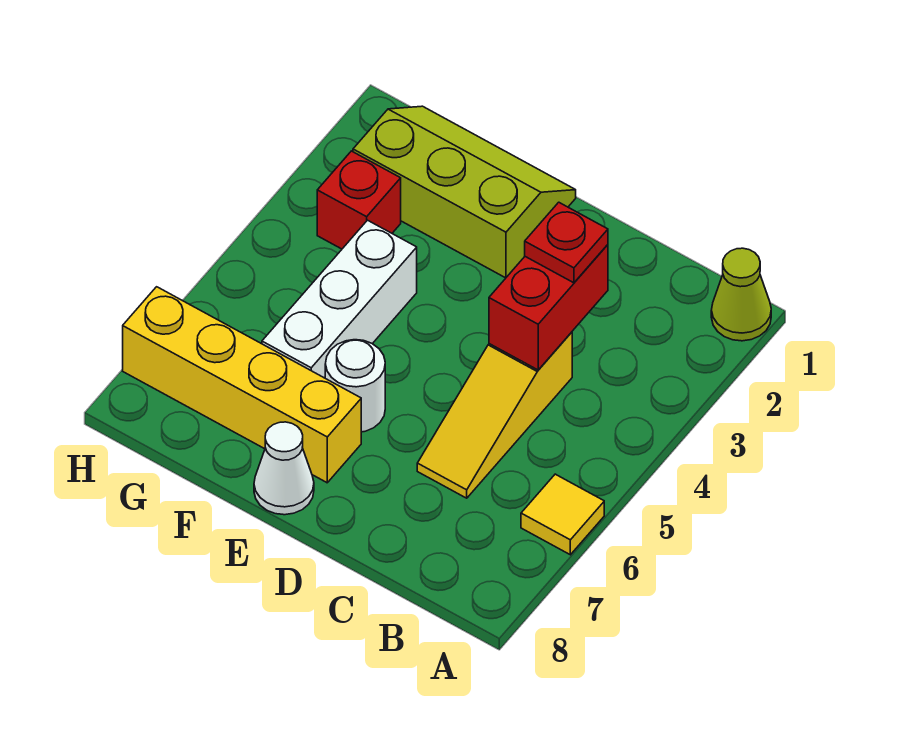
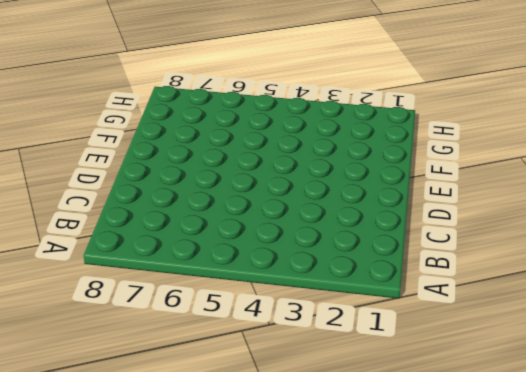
none -> lime 1x1 cone [711,248,771,341]
none -> yellow 1x1 tile [521,474,604,555]

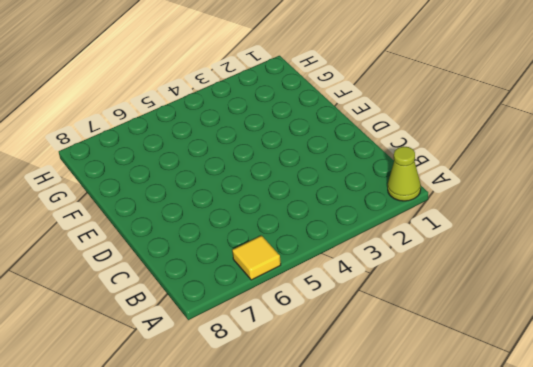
none -> yellow 1x3 slope [417,332,572,498]
none -> lime 2x3 slope [353,106,576,278]

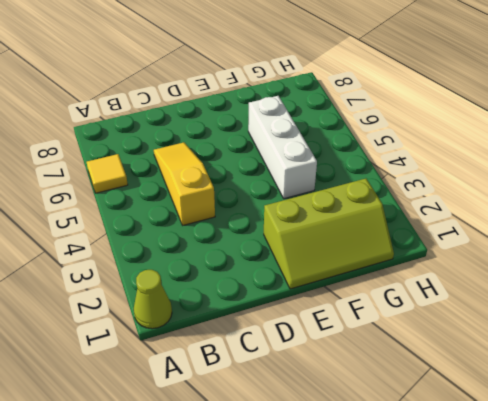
none -> white 1x1 round brick [325,340,385,432]
none -> yellow 1x4 brick [123,287,361,483]

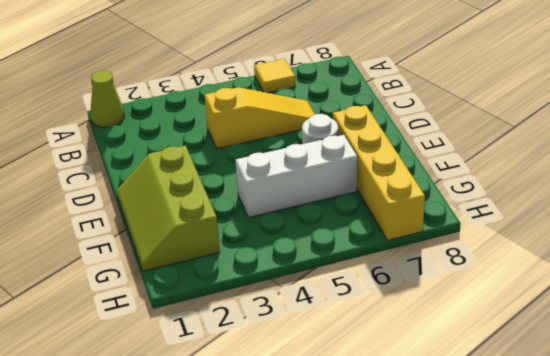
none -> white 1x1 cone [254,422,314,515]
none -> red 1x1 brick [317,151,401,249]

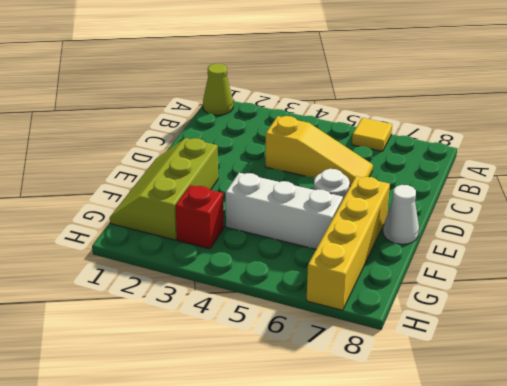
none -> red 1x2 brick [489,245,608,370]
none -> red 1x1 plate [525,202,608,283]

